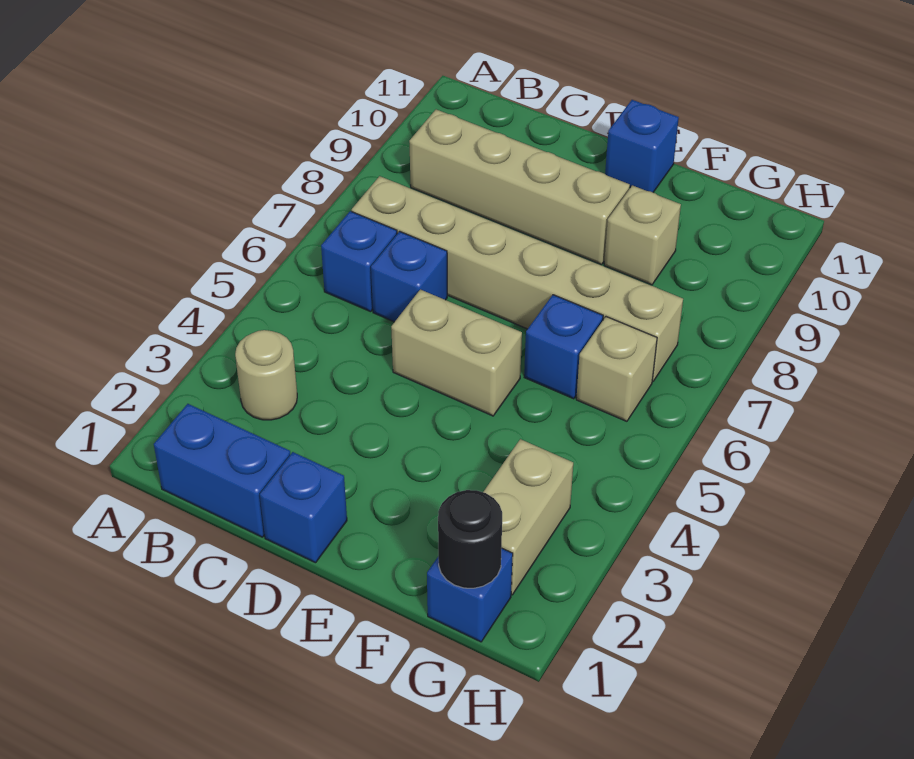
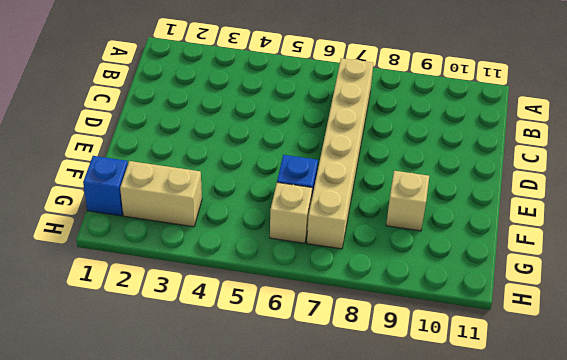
none -> blue 1x2 brick [154,404,290,537]
none -> tan 1x1 round brick [235,330,297,420]
none -> blue 1x1 brick [321,211,397,312]

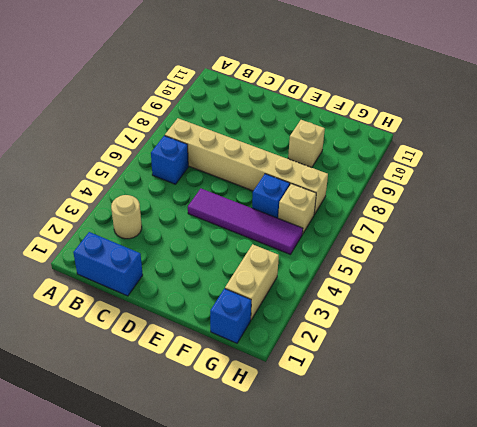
purple 1x4 tile [188,189,303,255] -> tan 1x2 brick [391,290,522,416]
none -> tan 1x4 brick [409,109,630,265]
none -> blue 1x1 brick [371,231,447,322]
none -> blue 1x1 brick [260,452,347,563]

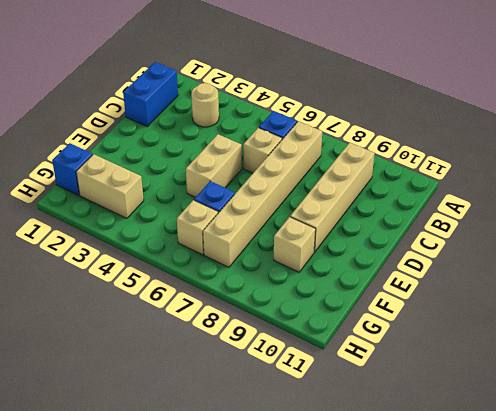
tan 1x1 brick [243,128,282,173] -> blue 1x1 brick [371,231,447,322]
none -> blue 1x1 brick [260,452,347,563]
none -> blue 1x1 brick [605,100,679,192]
none -> black 1x1 round brick [438,490,502,588]

